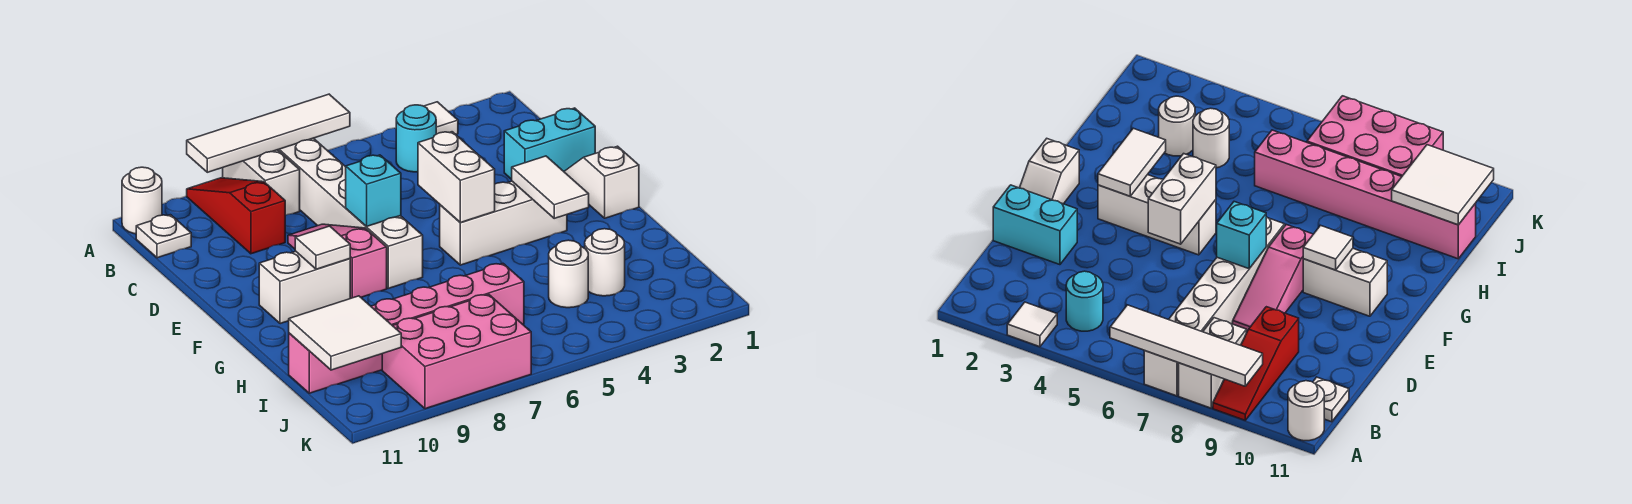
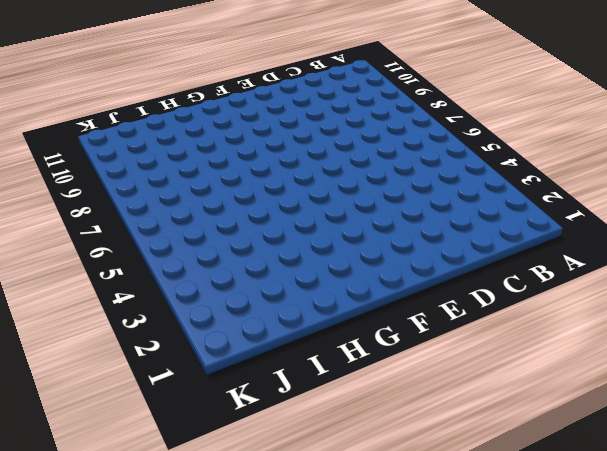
none -> white 1x1 tile [424,102,458,134]
none -> white 1x6 brick [278,138,423,288]
none -> white 1x2 brick [223,150,300,215]

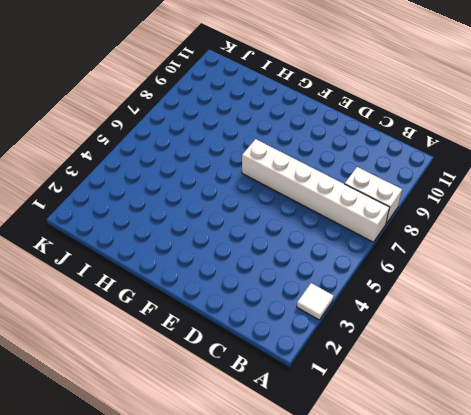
none -> red 1x3 slope [187,178,285,254]
none -> white 1x1 round brick [122,167,162,234]
none -> cyan 1x1 round brick [396,105,436,172]

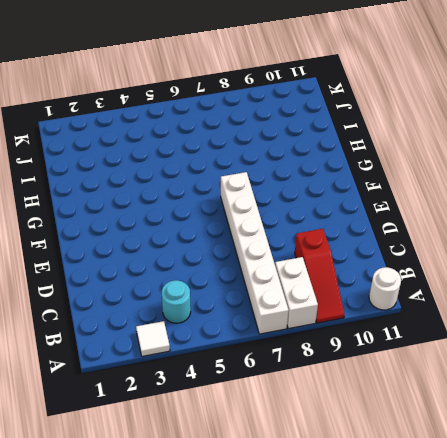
none -> white 1x1 plate [136,215,191,258]
none -> cyan 1x2 brick [504,108,595,179]
none -> pink 1x3 slope [288,224,387,298]

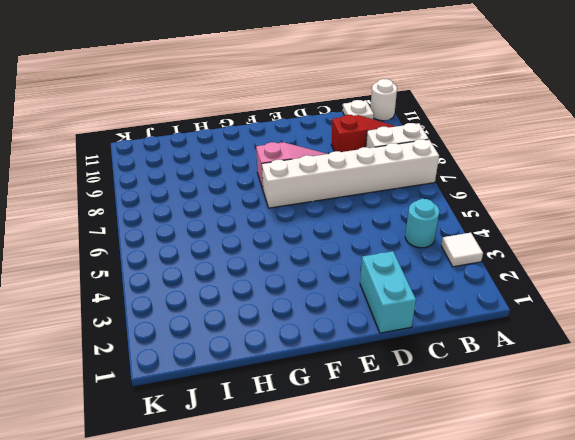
none -> white 1x2 slope [564,146,639,218]
none -> white 1x3 brick [440,181,567,265]
none -> white 1x2 brick [259,251,350,324]

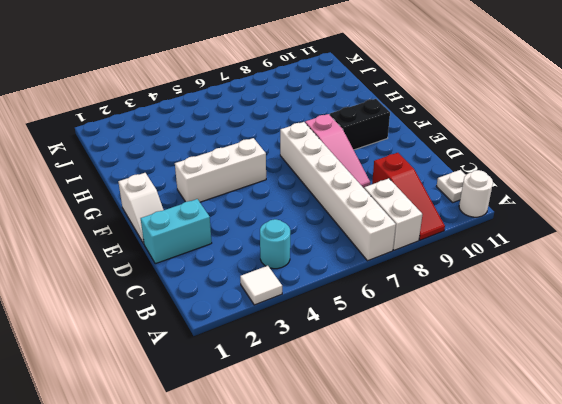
black 1x2 brick [330,99,390,150] -> white 1x2 brick [259,251,350,324]
none -> white 1x1 round brick [585,229,625,296]
none -> white 1x1 round brick [549,240,588,308]
none -> pink 1x6 brick [289,264,524,393]

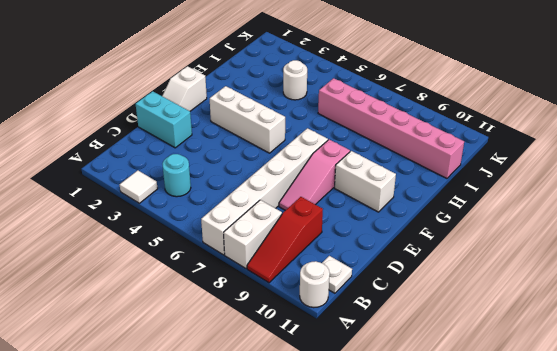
none -> white 1x1 round brick [585,229,625,296]
none -> pink 2x3 brick [382,294,531,409]
none -> white 1x4 tile [187,94,350,172]

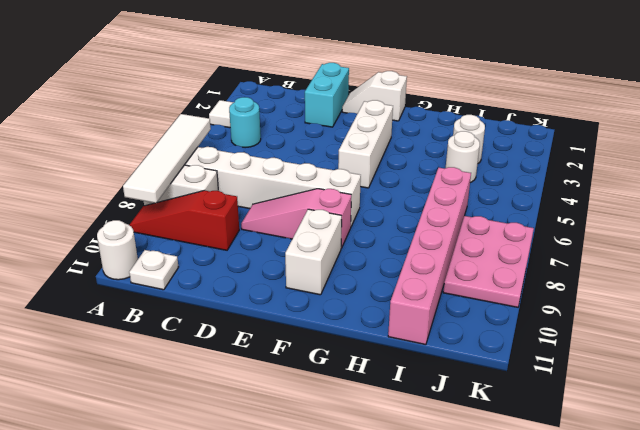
pink 2x3 plate [443,216,534,307] -> pink 2x3 brick [382,294,531,409]
none -> white 1x2 brick [418,132,495,223]
none -> cyan 1x1 brick [346,155,401,227]
none -> white 1x2 tile [512,156,589,218]

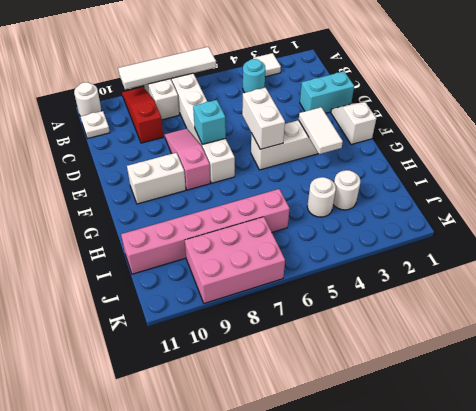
none -> white 1x1 tile [295,226,350,269]
none -> white 2x2 tile [289,296,401,370]

